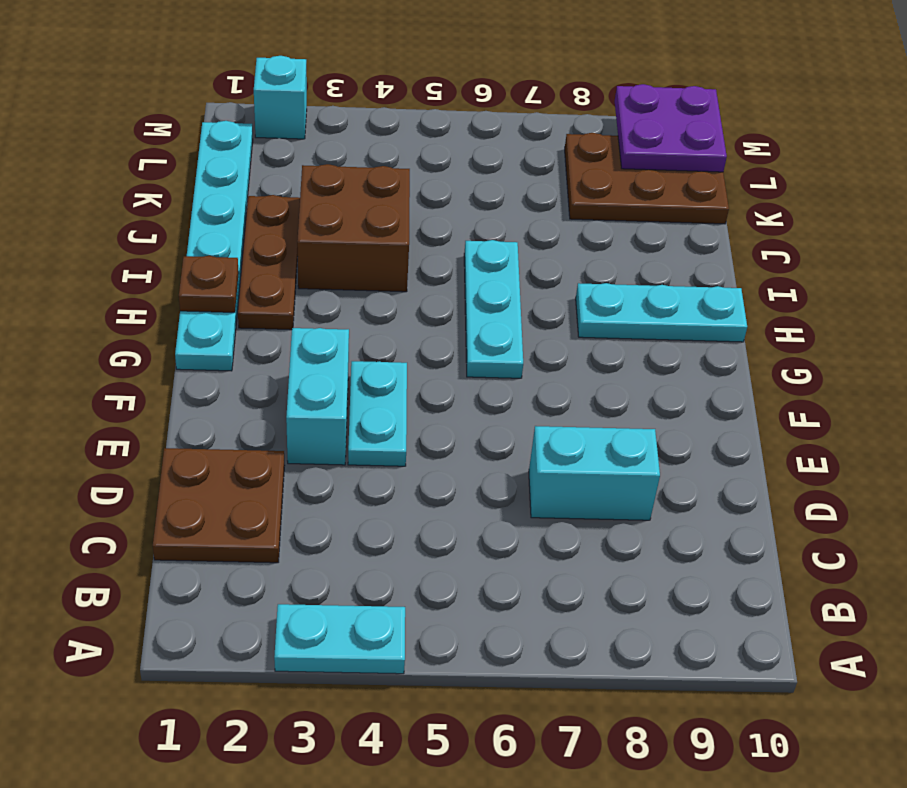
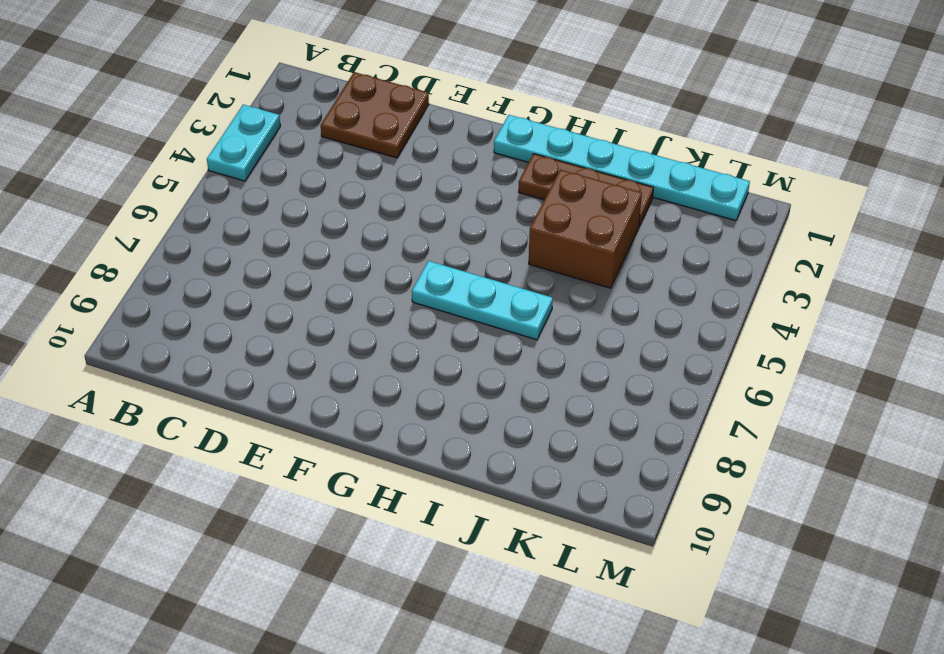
none -> cyan 1x2 brick [529,426,660,520]
none -> cyan 1x2 brick [286,328,349,465]
none -> cyan 1x2 plate [348,361,407,466]

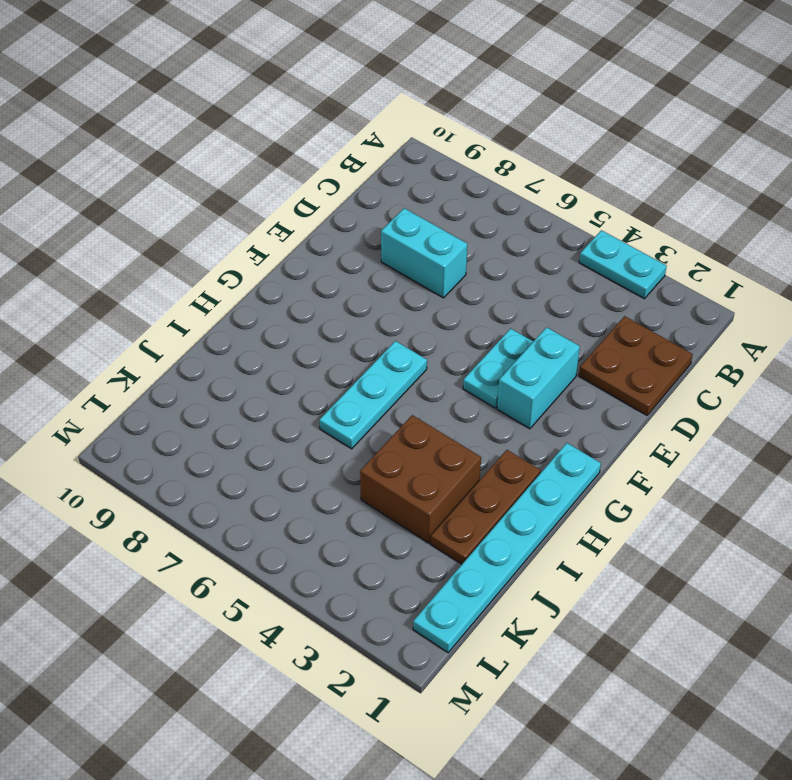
none -> cyan 1x3 plate [576,283,747,342]
none -> brown 2x3 plate [565,133,729,224]
none -> cyan 1x1 brick [254,56,307,139]

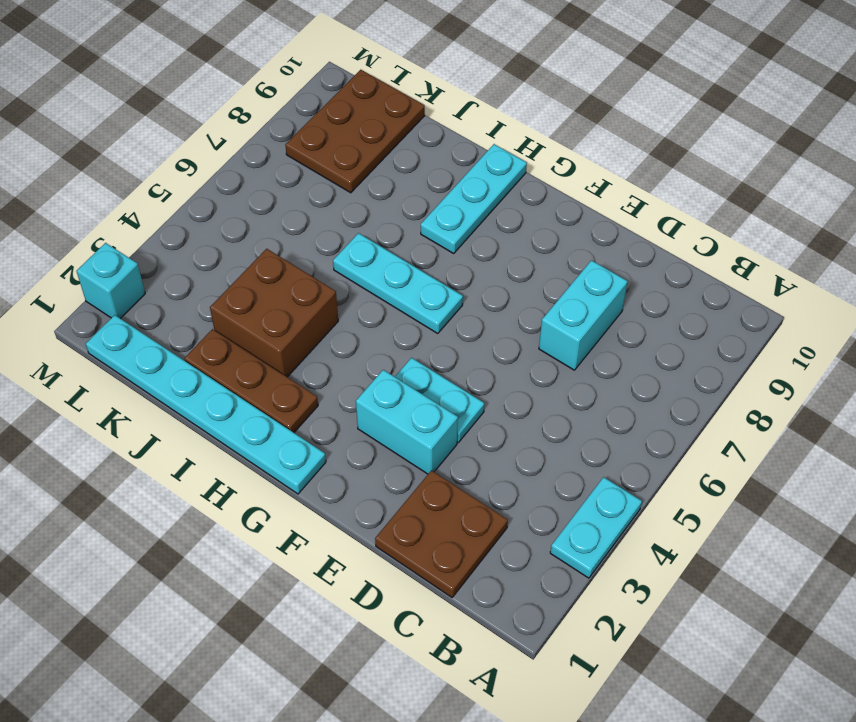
none -> brown 1x1 plate [179,256,239,312]
none -> purple 2x2 plate [615,84,727,172]

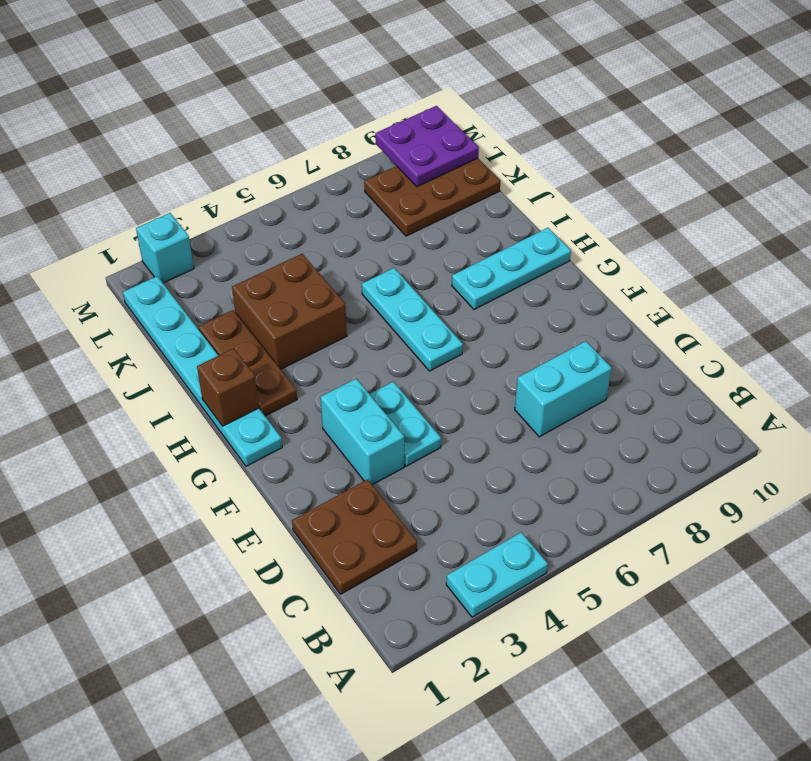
brown 1x1 brick [197,348,259,426] -> brown 1x1 plate [179,256,239,312]

